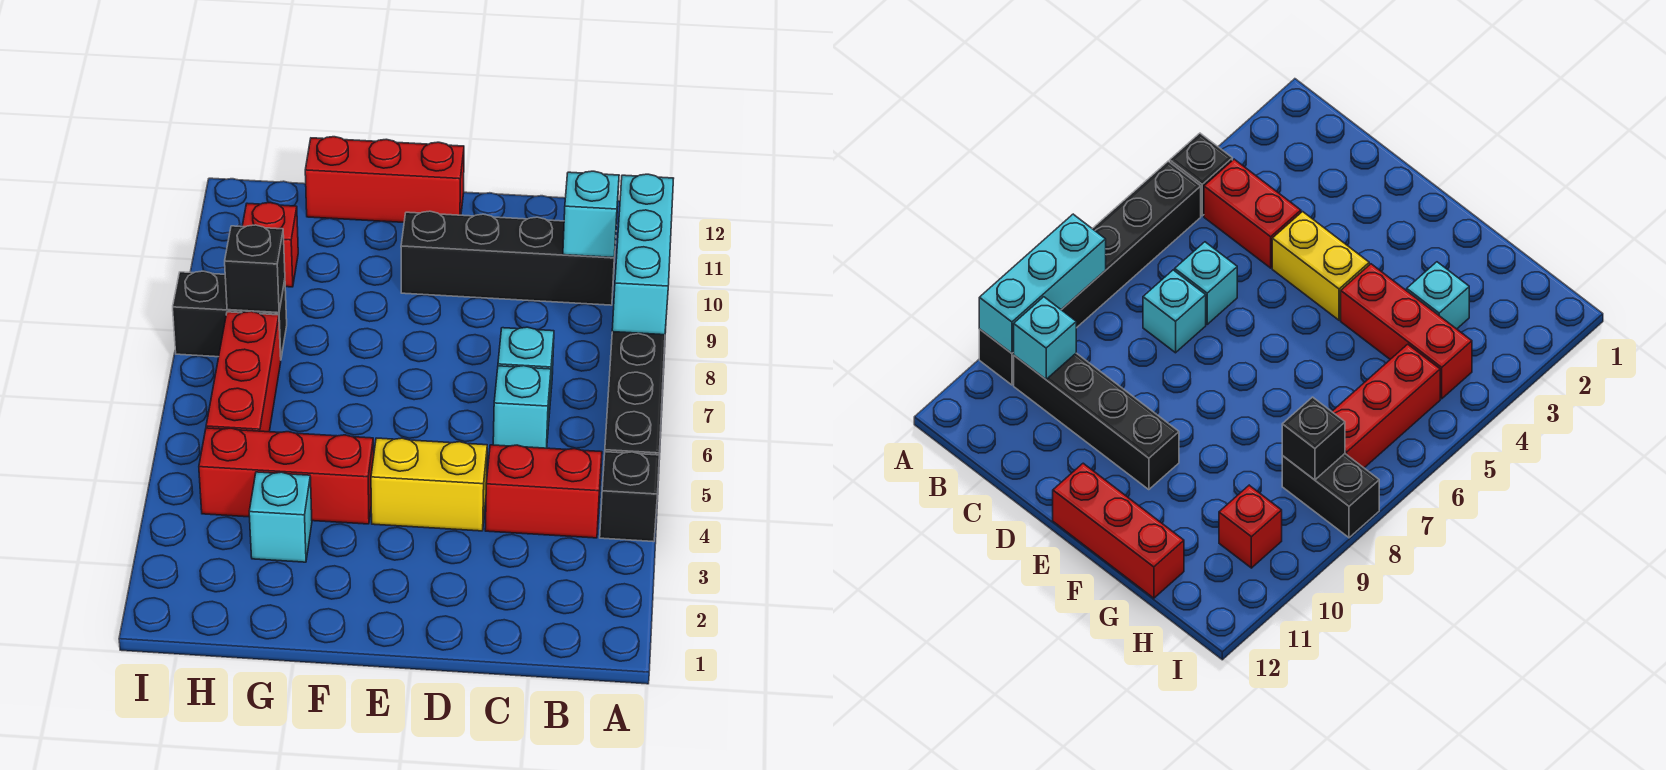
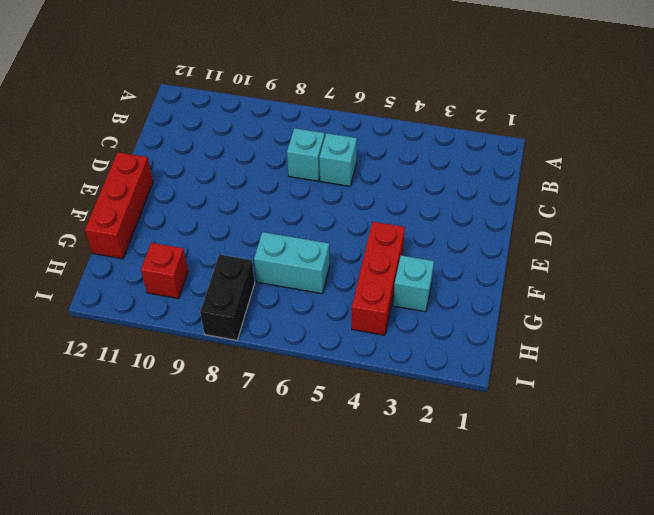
cyan 1x2 brick [254,232,330,294] -> none
none -> black 1x1 brick [600,452,659,542]
none -> black 1x6 brick [605,332,665,455]
none -> red 1x2 brick [485,445,602,538]

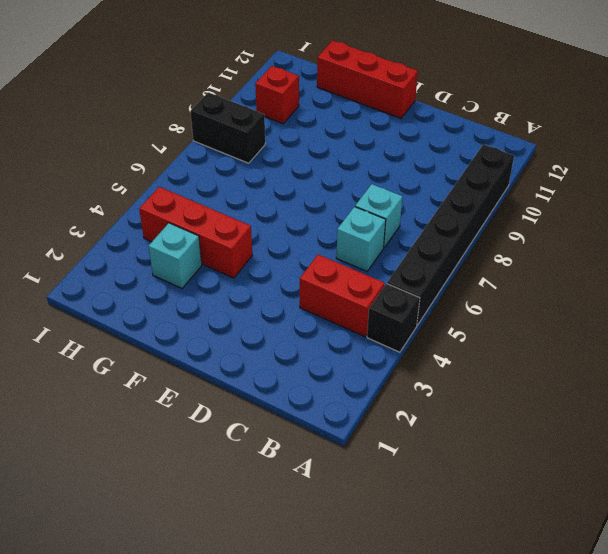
none -> black 1x4 brick [401,211,616,305]
none -> yellow 1x2 brick [371,438,487,531]
none -> red 1x3 brick [206,311,281,432]

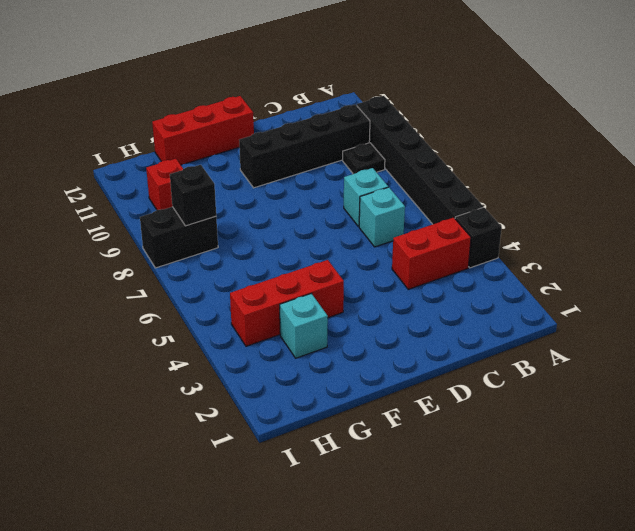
black 1x1 plate [343,143,385,174] -> none
none -> yellow 1x2 brick [371,438,487,531]
none -> red 1x3 brick [206,311,281,432]
none -> cyan 1x3 brick [612,174,674,335]

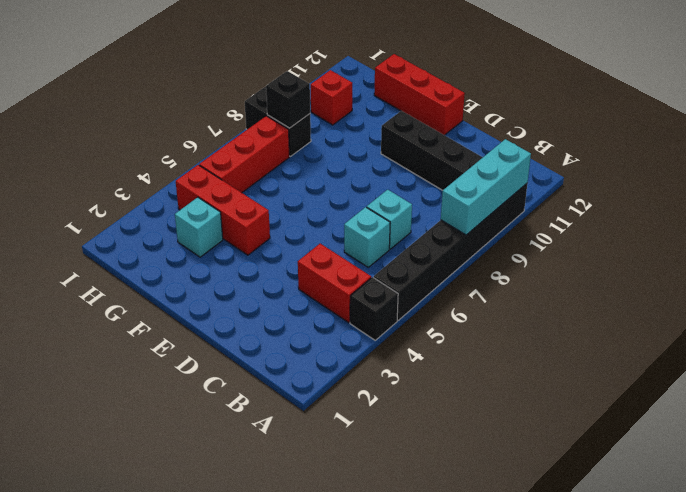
none -> yellow 1x2 brick [371,438,487,531]
none -> cyan 1x1 brick [563,171,619,258]

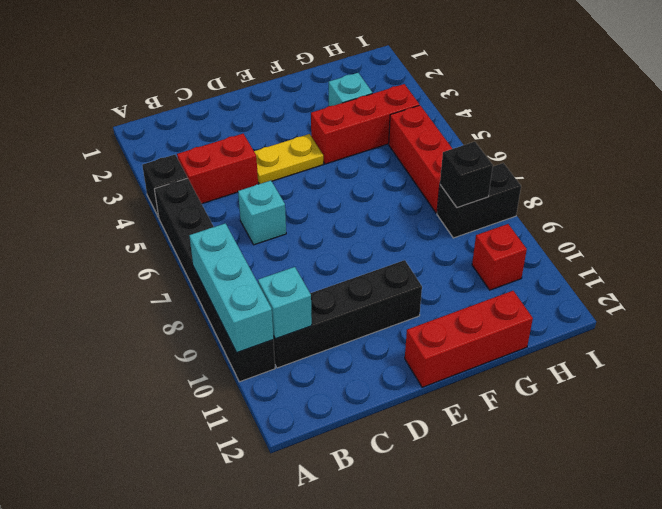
yellow 1x2 plate [254,134,323,184] -> yellow 1x2 brick [371,438,487,531]
none -> cyan 1x1 brick [498,327,554,412]

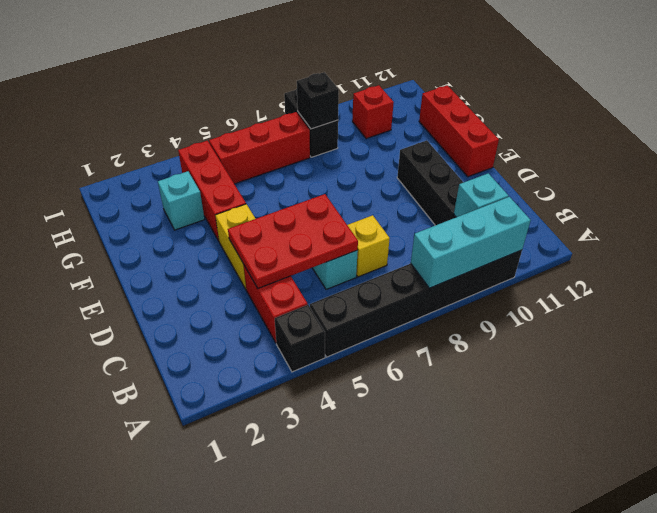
red 2x3 plate [228,194,358,288] -> none
yellow 1x1 brick [347,215,390,277] -> cyan 1x1 brick [498,327,554,412]

